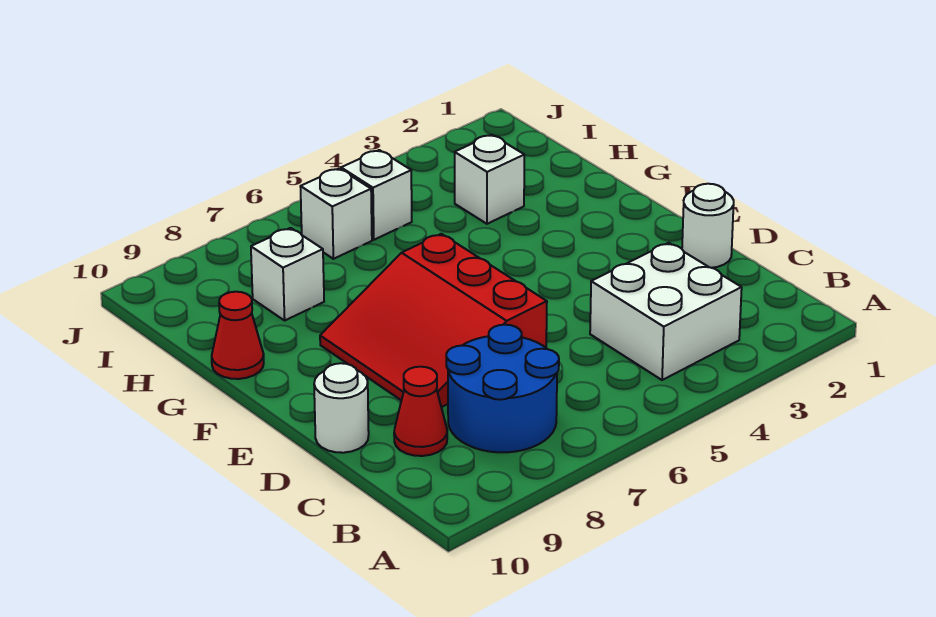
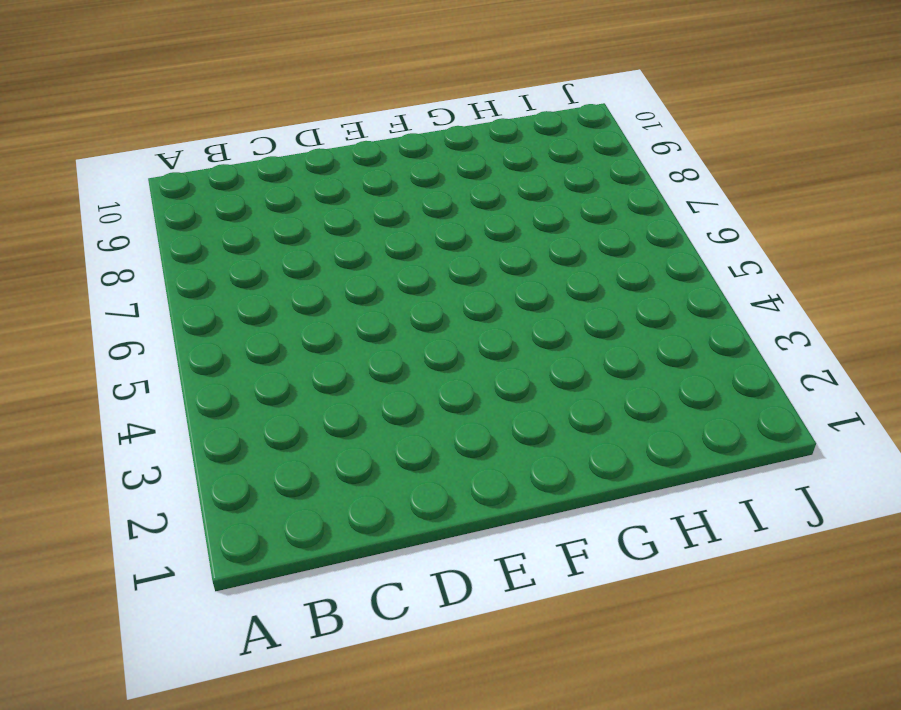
none -> white 2x2 brick [590,243,742,380]
none -> blue 2x2 round brick [446,325,559,452]

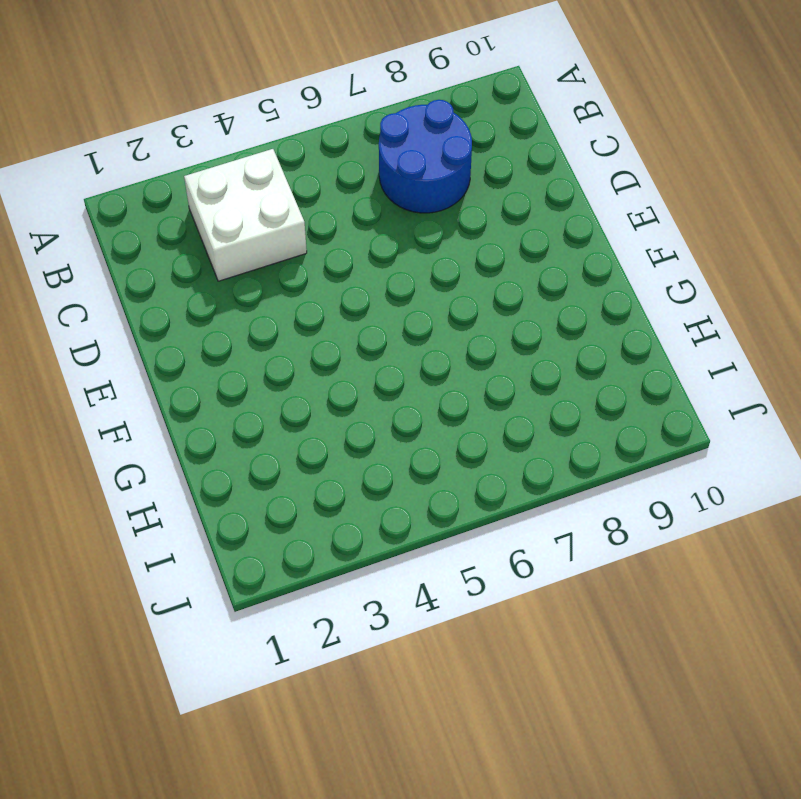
none -> red 1x1 cone [394,367,447,456]
none -> white 1x1 round brick [682,184,734,268]

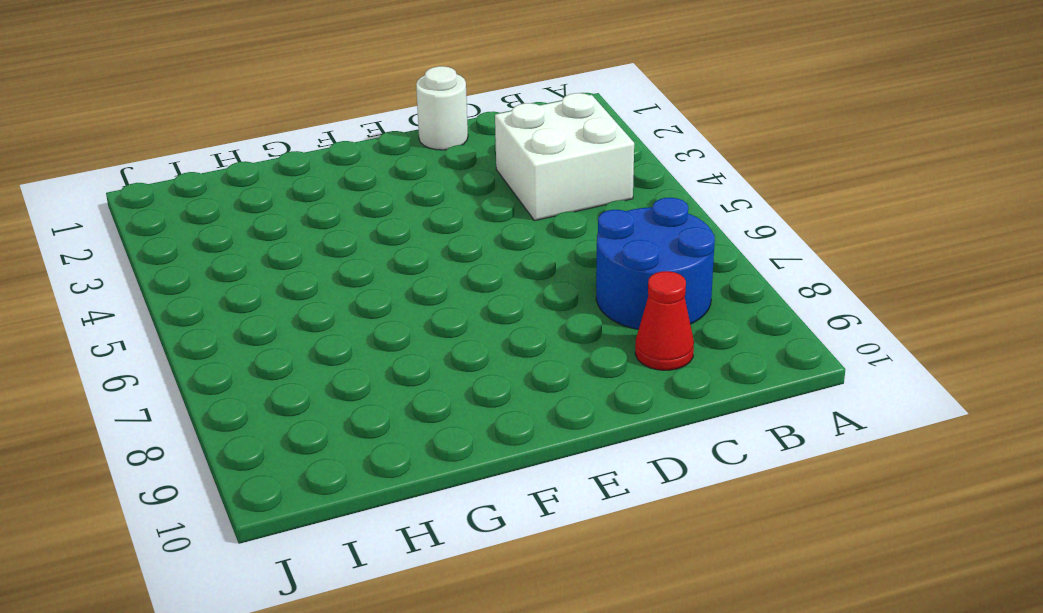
none -> red 3x3 slope [320,234,547,407]
none -> white 1x1 round brick [314,363,369,453]

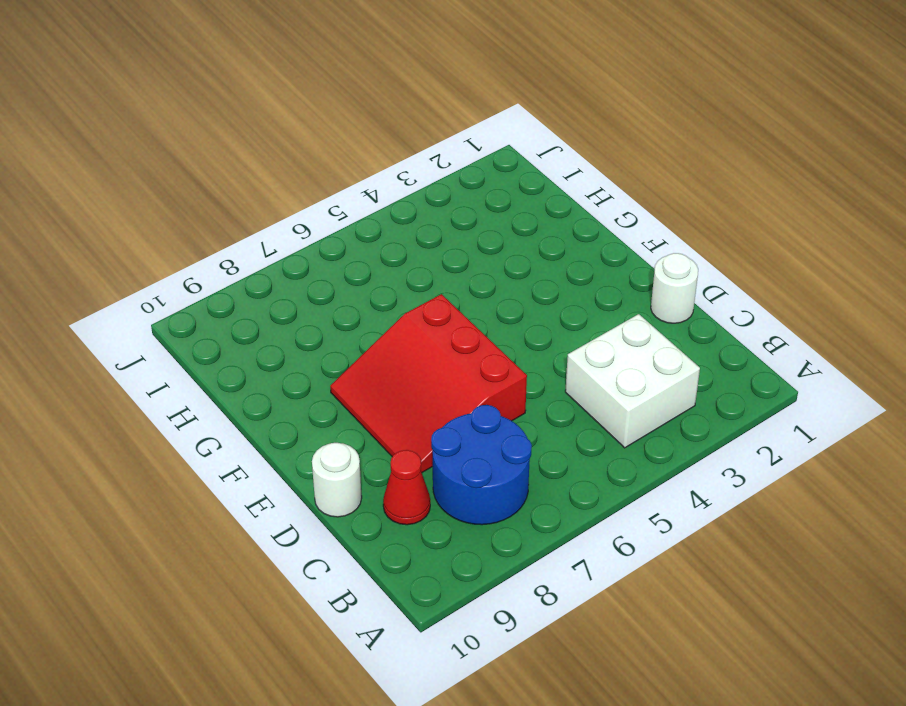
none -> red 1x1 cone [212,292,264,379]
none -> white 1x1 brick [455,135,524,224]

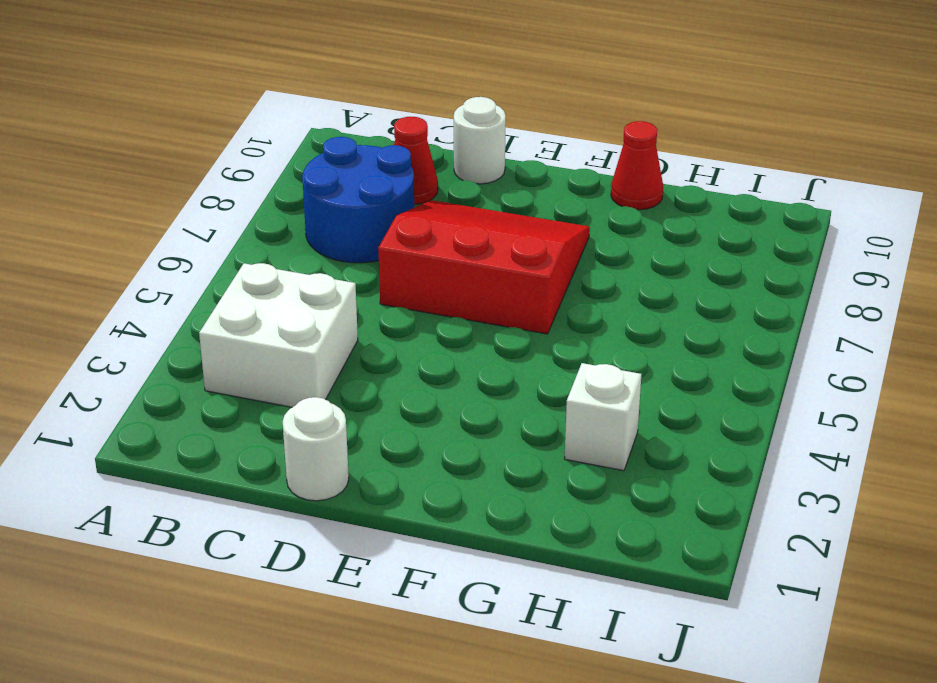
none -> white 1x1 brick [251,228,324,320]
none -> white 1x1 brick [341,150,412,240]

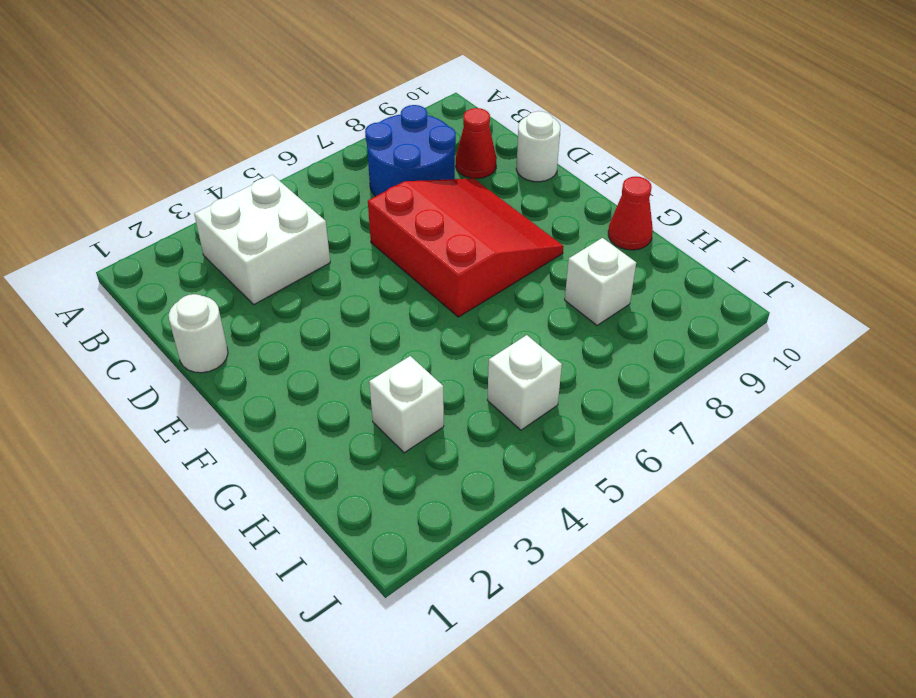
none -> white 1x1 brick [300,168,372,259]

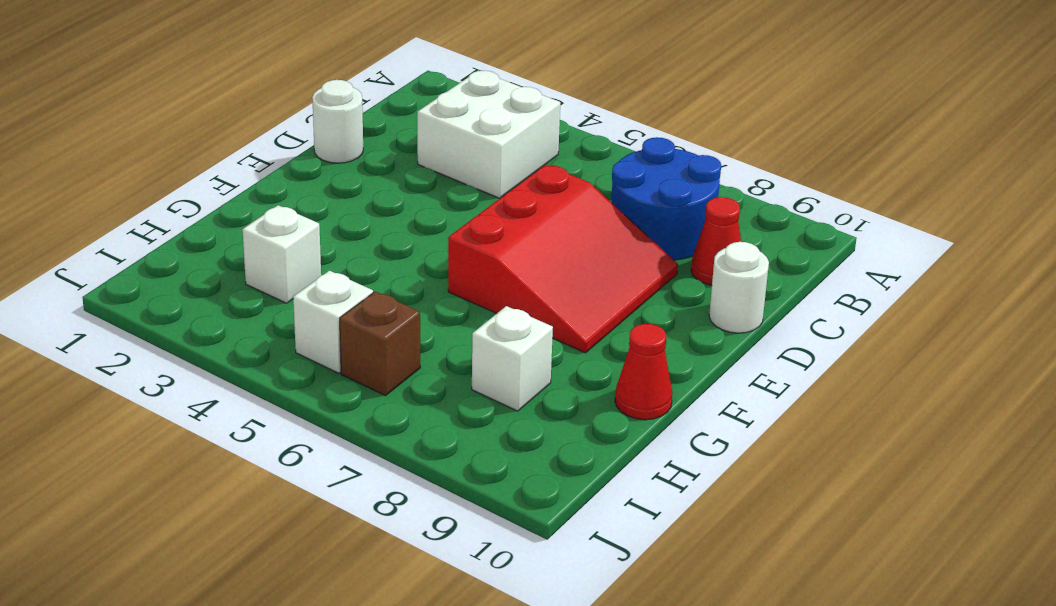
brown 1x1 brick [340,291,420,396] -> white 1x1 brick [300,168,372,259]

